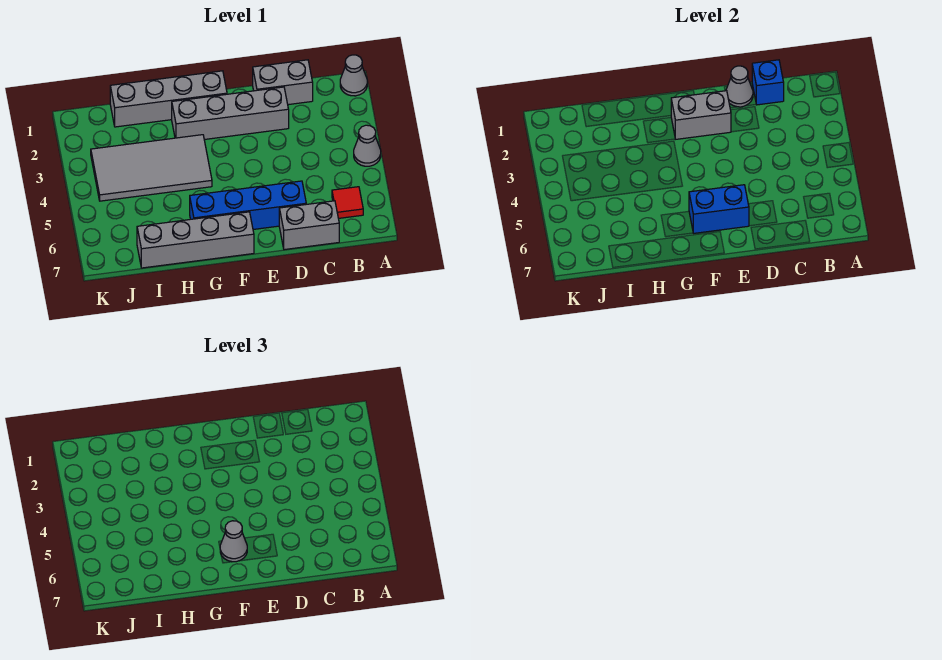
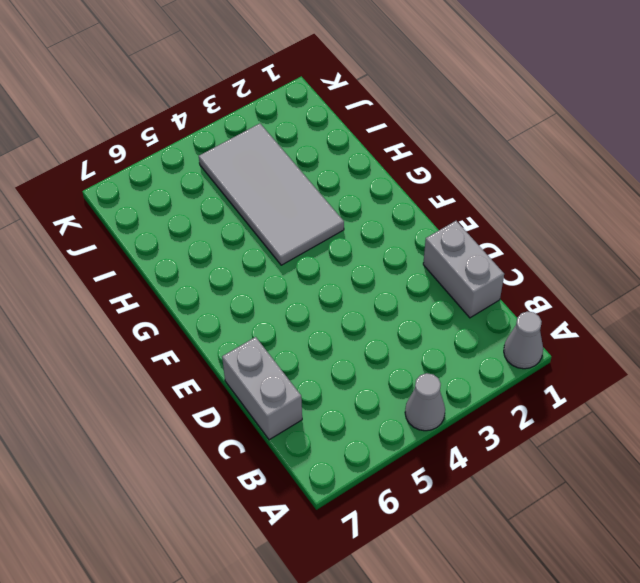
none -> red 1x1 tile [332,187,363,218]
none -> grey 1x4 brick [172,87,289,140]
none -> blue 1x4 brick [190,181,306,229]

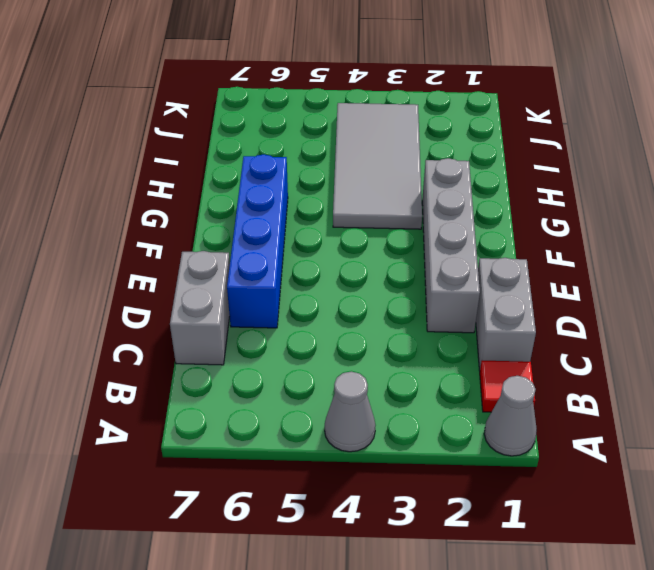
red 1x1 tile [480,361,535,412] -> red 1x1 tile moved to [332,187,363,218]
none -> grey 1x4 brick [110,71,227,127]
none -> grey 1x4 brick [137,212,254,268]
none -> blue 1x1 brick [752,60,784,105]

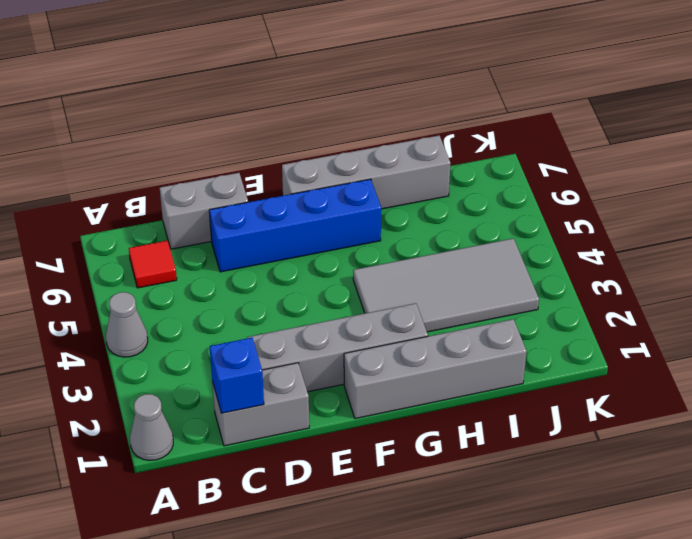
none -> grey 1x1 cone [726,66,753,107]
none -> grey 1x2 brick [671,91,731,139]
none -> blue 1x2 brick [689,185,749,233]

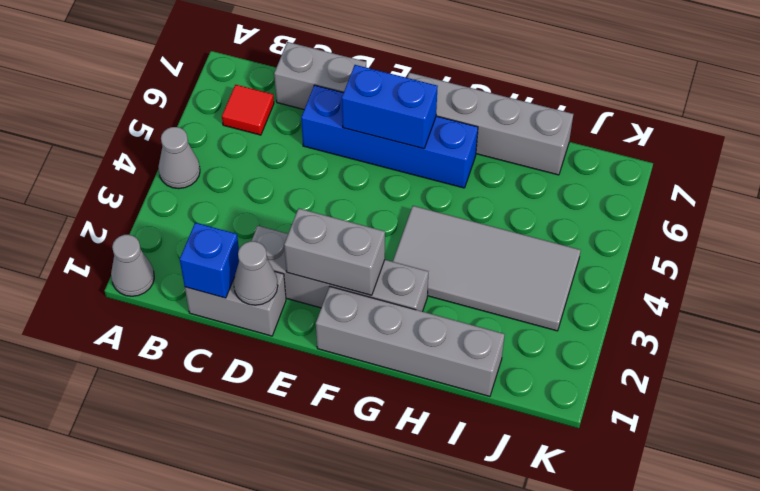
none -> grey 1x1 cone [220,521,247,562]

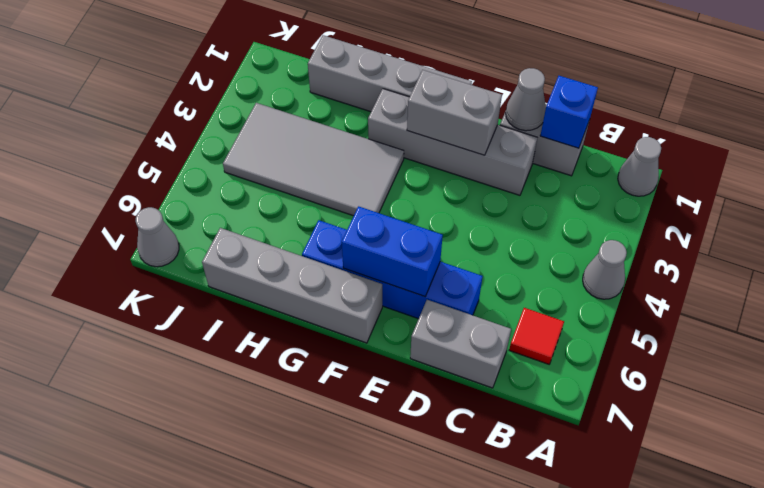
grey 1x1 cone [136,207,179,267] -> grey 1x1 cone moved to [220,521,247,562]

